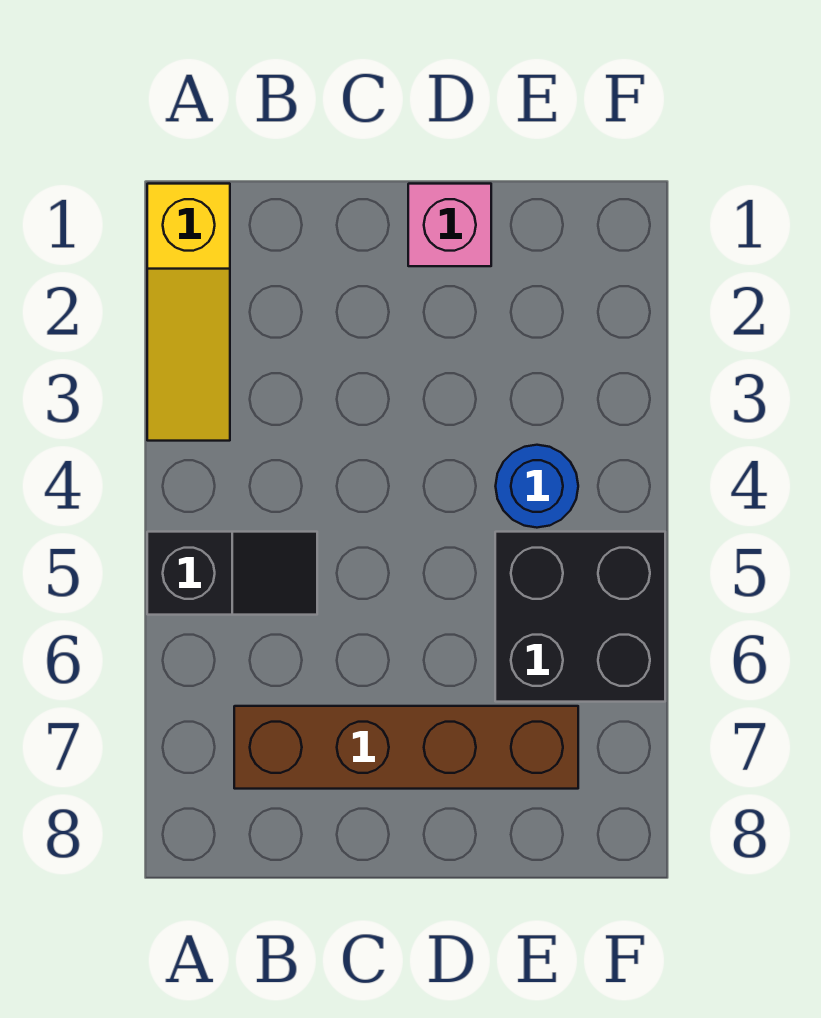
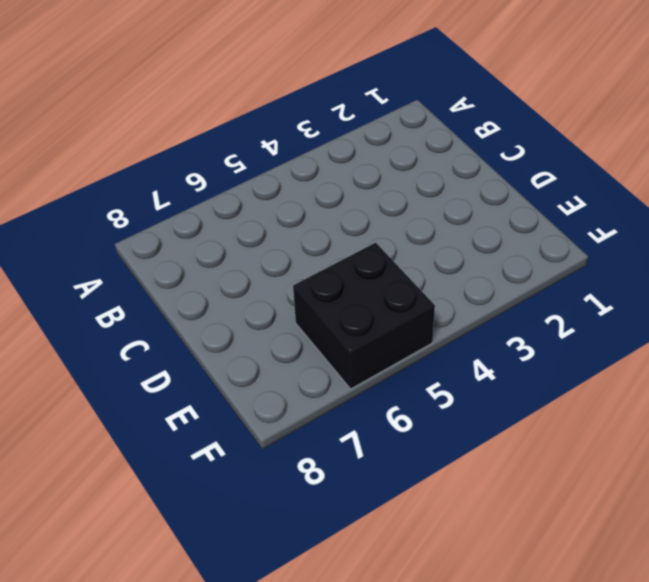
none -> yellow 1x3 slope [147,184,230,441]
none -> black 1x2 slope [147,532,317,615]

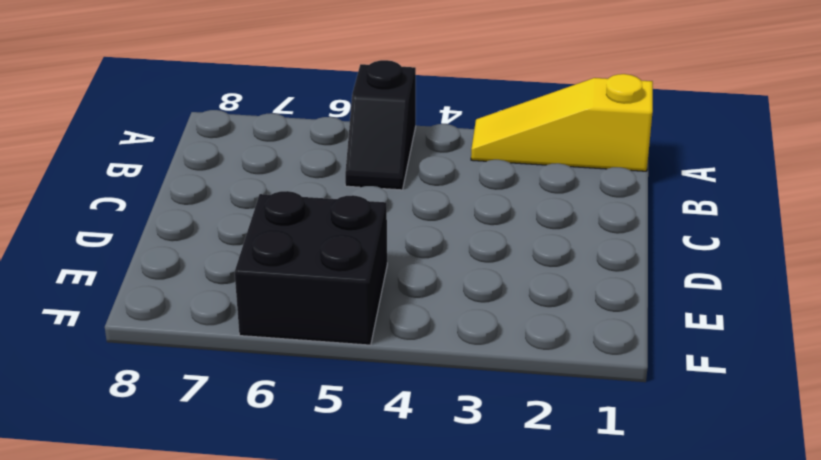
none -> brown 1x4 brick [234,706,578,789]
none -> pink 1x1 brick [408,184,491,266]

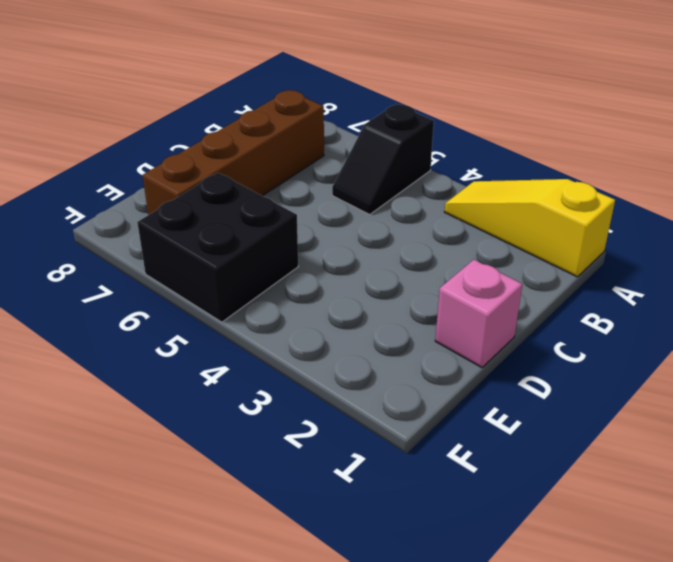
none -> blue 1x1 round brick [496,445,578,528]

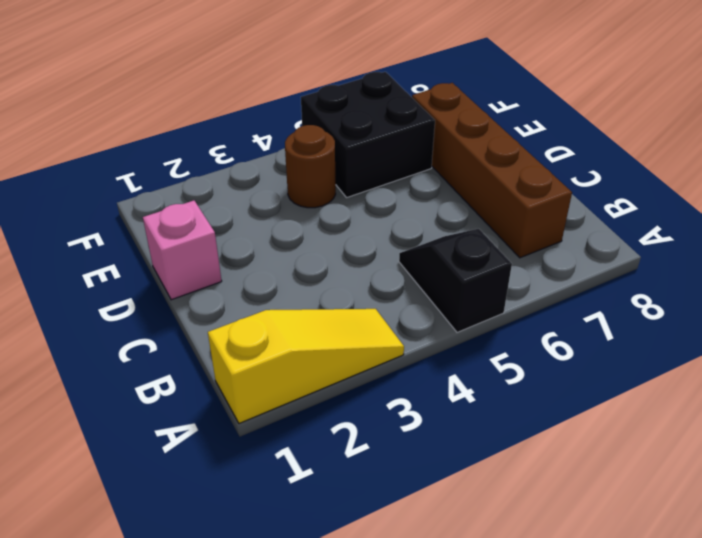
brown 1x1 round brick [285,125,336,208] -> blue 1x1 round brick [496,445,578,528]

